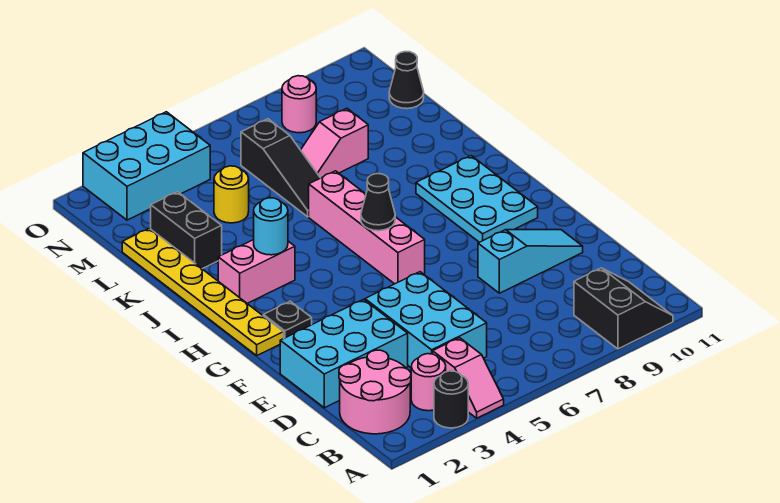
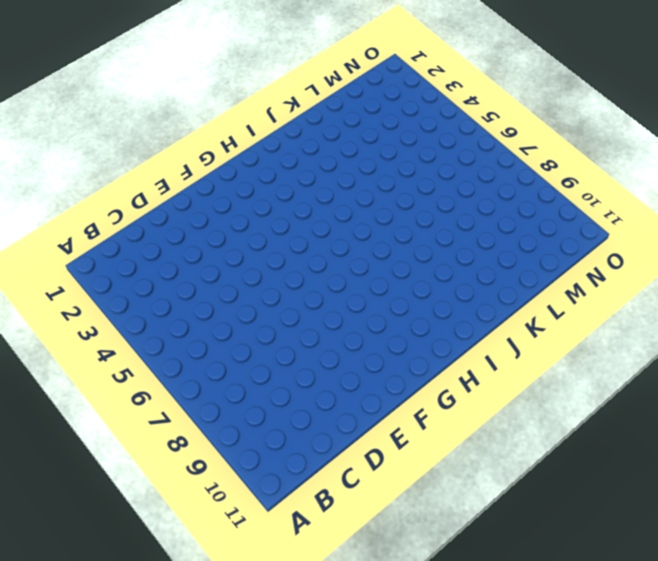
none -> black 1x1 round brick [434,371,468,428]
none -> pink 1x2 slope [433,338,504,418]
none -> black 2x2 slope [574,268,673,349]

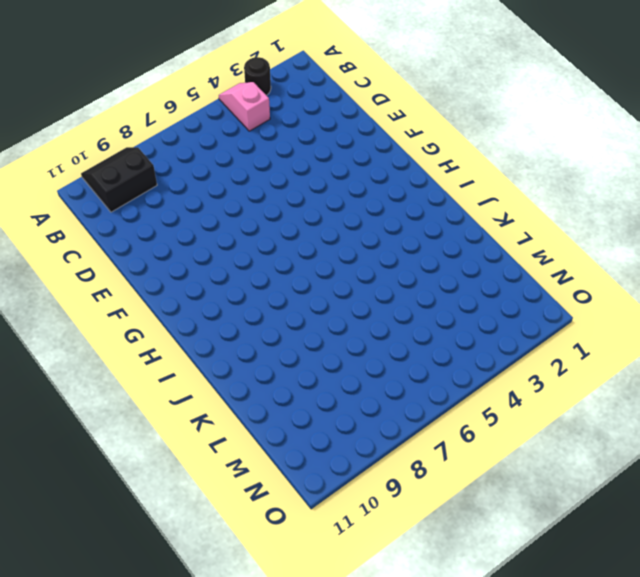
black 2x2 slope [81,147,157,212] -> black 2x2 slope turned to [574,268,673,349]
none -> pink 2x2 round brick [339,350,411,434]
none -> pink 1x1 round brick [411,354,446,411]
none -> cyan 2x3 brick [365,272,487,368]

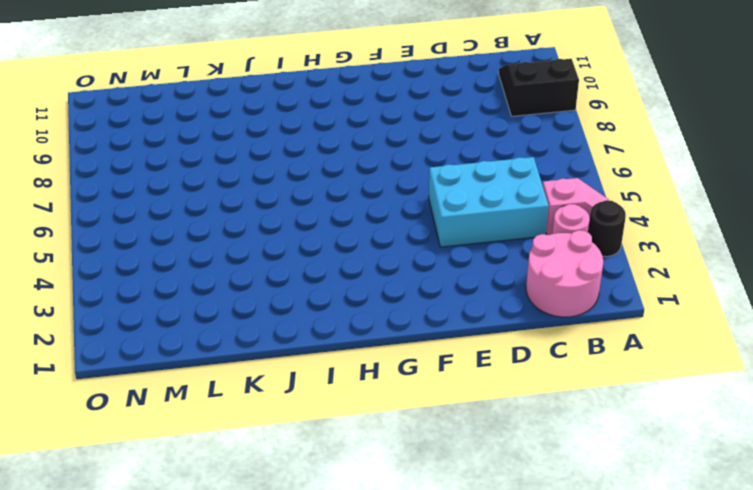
none -> cyan 2x3 brick [280,299,408,408]
none -> cyan 1x3 slope [478,229,583,293]
none -> yellow 1x6 plate [122,228,284,355]

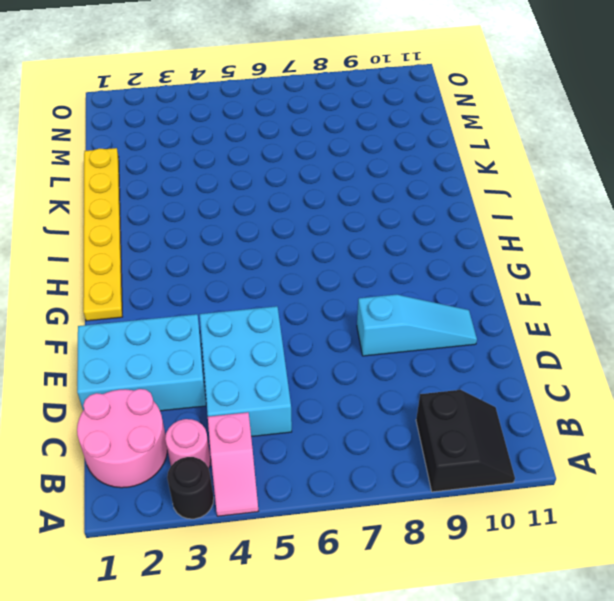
none -> black 1x1 plate [263,301,312,338]
none -> pink 1x4 brick [309,171,425,284]
none -> cyan 2x3 plate [416,156,538,242]

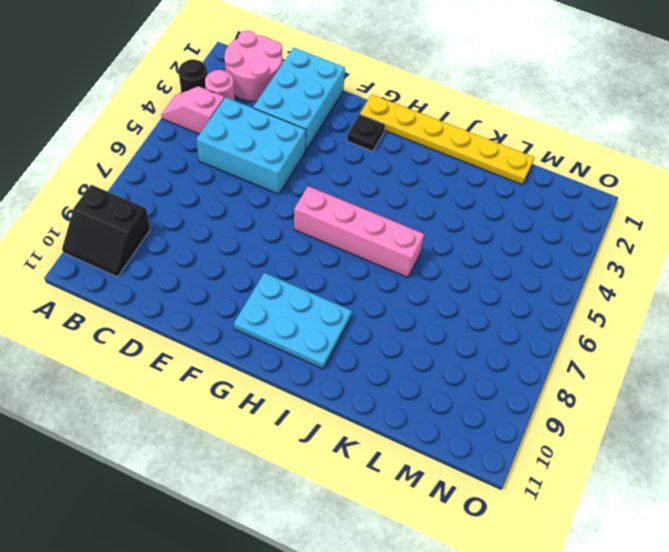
none -> cyan 1x3 slope [478,229,583,293]
none -> pink 1x2 brick [218,240,295,304]
none -> black 1x2 brick [151,192,222,269]

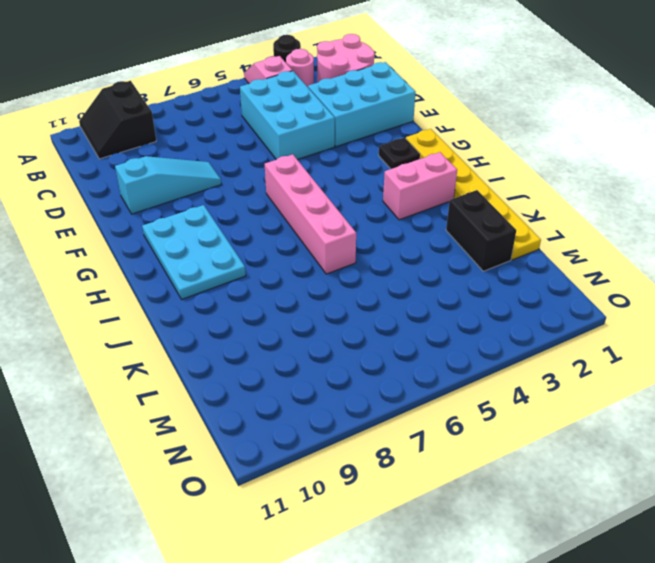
cyan 1x3 slope [115,156,221,214] -> cyan 1x3 slope turned to [478,229,583,293]
none -> black 1x3 slope [241,119,320,217]
none -> yellow 1x1 round brick [214,166,249,223]
none -> pink 1x2 slope [301,109,368,178]

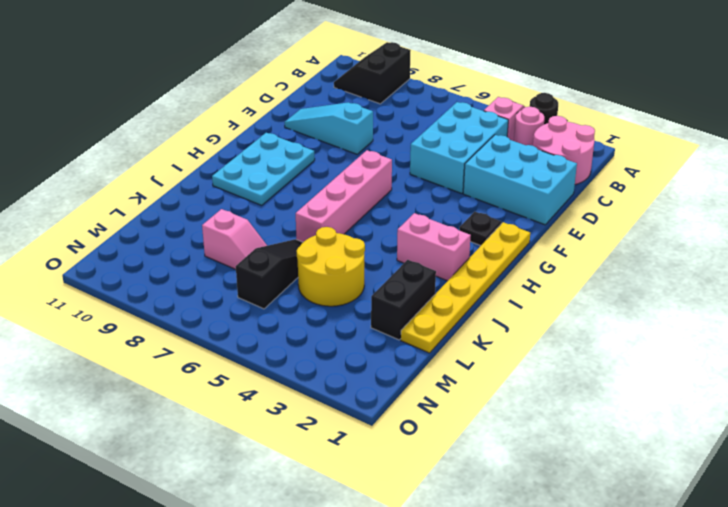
yellow 2x2 round brick [297,227,365,306] -> yellow 1x1 round brick [214,166,249,223]
none -> black 1x1 cone [389,52,424,109]
none -> cyan 2x3 brick [83,112,210,220]
none -> pink 1x1 round brick [282,76,316,133]

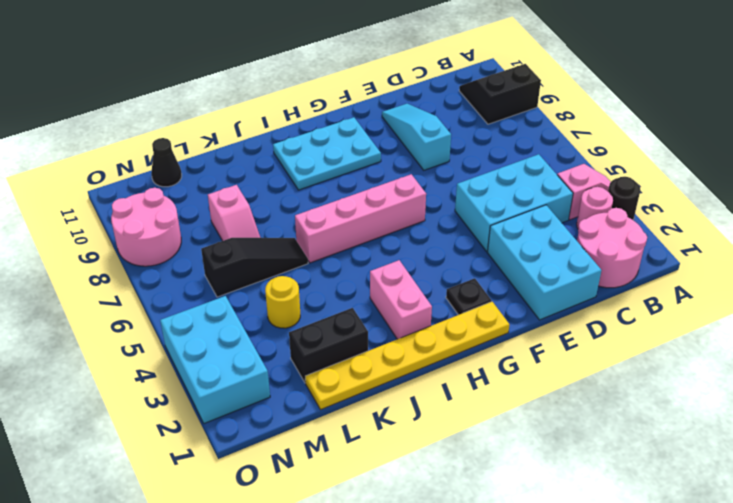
pink 2x2 round brick [111,188,181,266] -> pink 1x1 round brick [282,76,316,133]
none -> black 1x1 cone [361,174,395,231]
none -> cyan 1x1 round brick [254,198,288,255]

